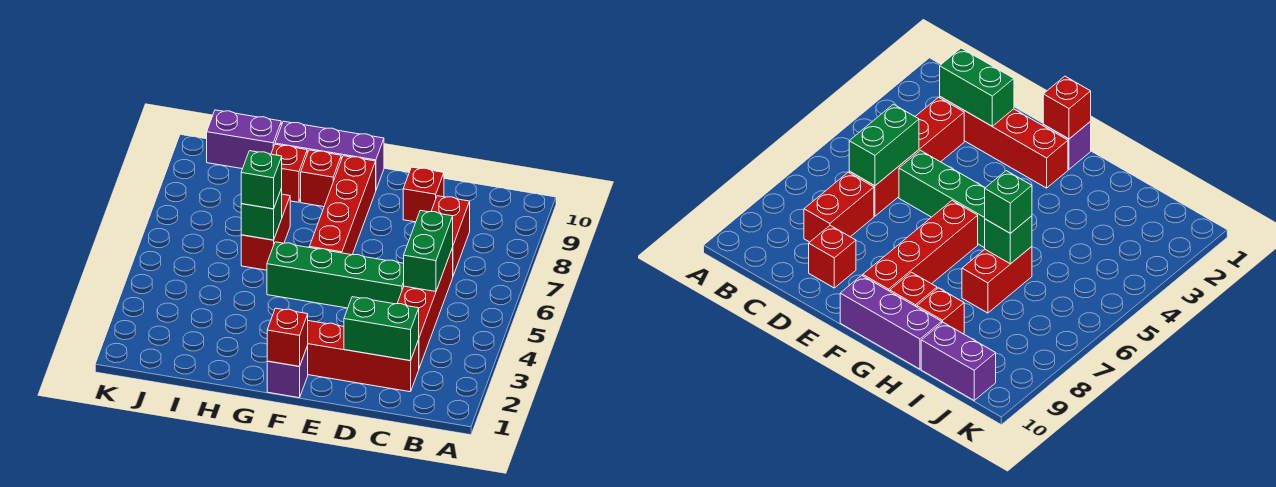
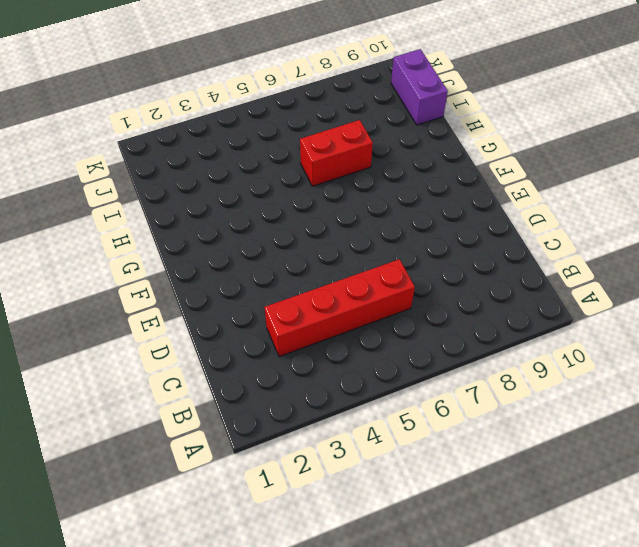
none -> red 1x4 brick [308,321,419,392]
none -> red 1x2 brick [431,196,470,276]
none -> green 1x4 brick [267,242,404,308]

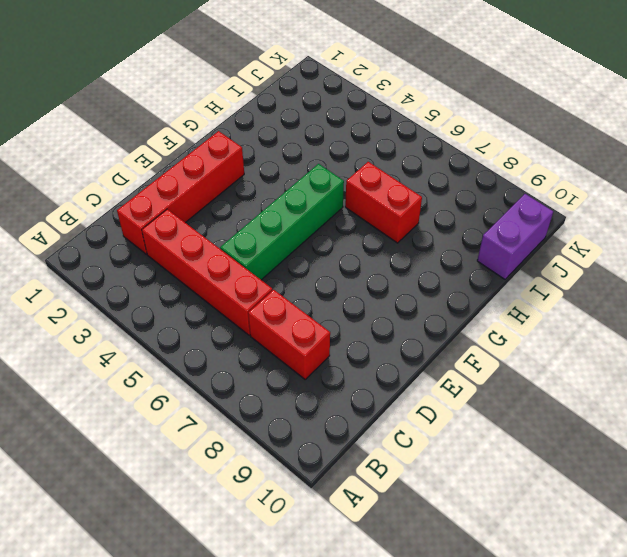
none -> red 1x1 brick [403,167,444,222]
none -> purple 1x1 brick [267,346,308,398]
none -> red 1x4 brick [310,156,376,255]

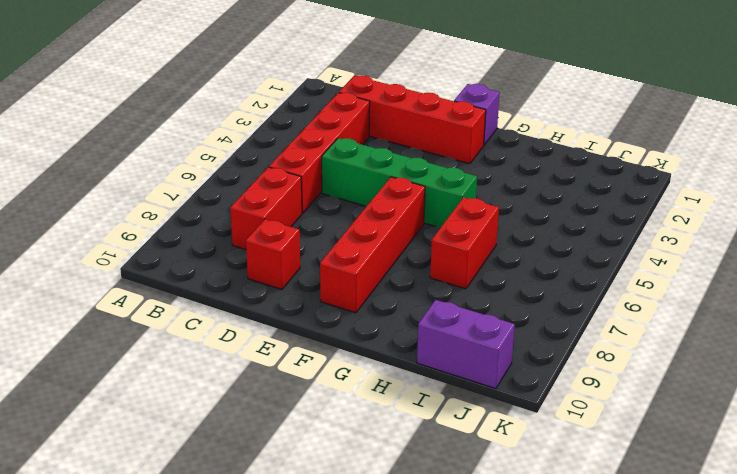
none -> purple 1x3 brick [275,121,384,189]
none -> red 1x1 brick [301,150,341,207]
none -> red 1x1 brick [271,144,307,202]

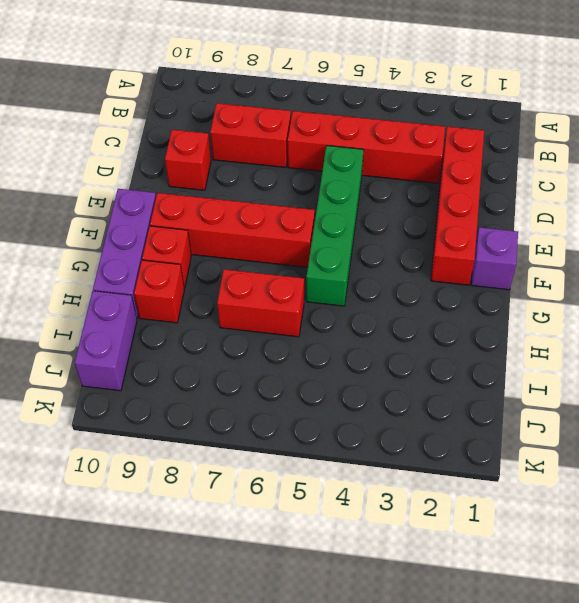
none -> green 1x2 brick [344,297,419,361]
none -> green 1x2 brick [404,210,453,292]
none -> red 1x1 brick [267,308,308,366]

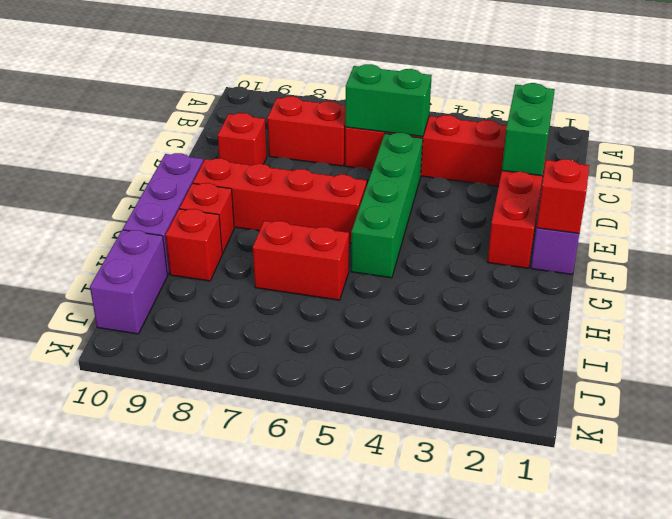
none -> green 1x1 brick [241,188,282,240]
none -> green 1x1 brick [241,151,282,209]

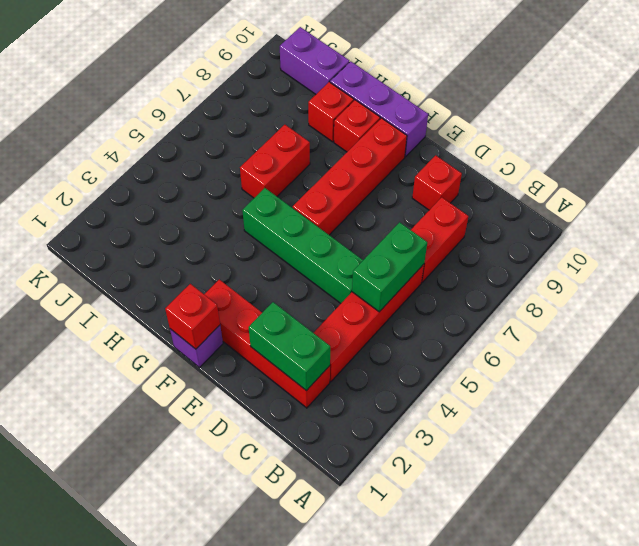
none -> green 1x1 brick [241,188,282,240]
none -> green 1x1 brick [241,151,282,209]

